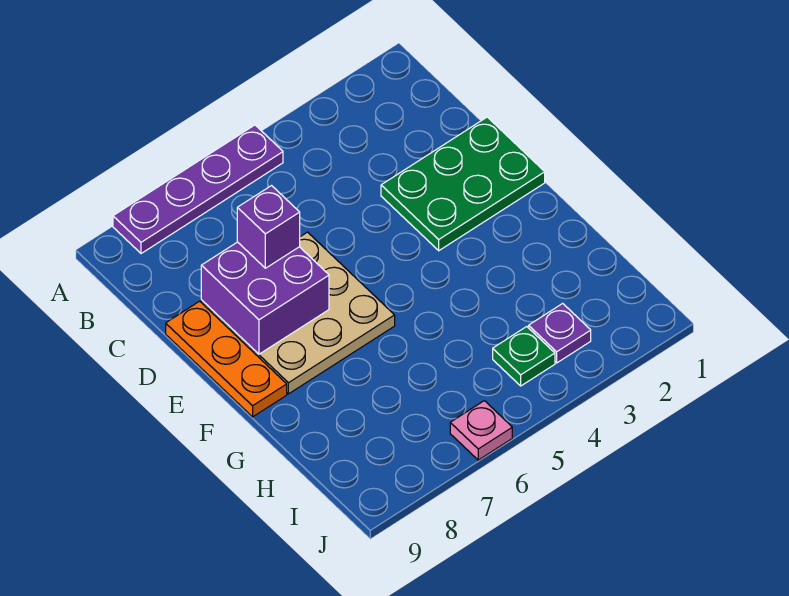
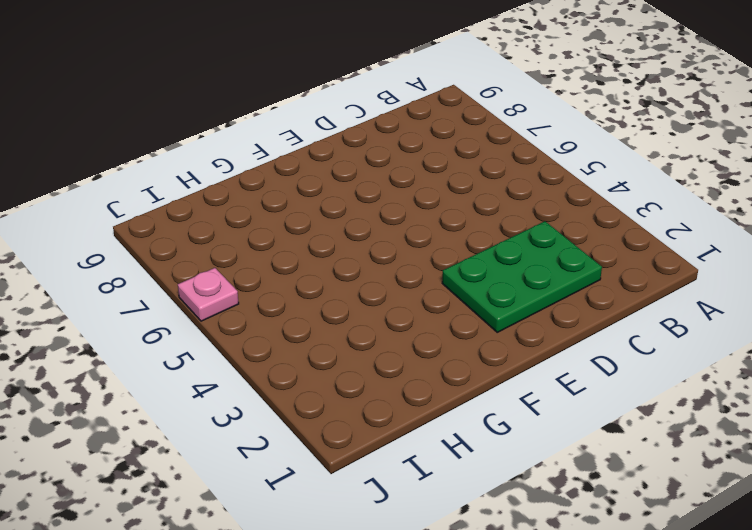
green 2x3 plate [442,221,602,332] -> green 2x3 plate turned to [381,117,545,251]
none -> purple 1x4 plate [113,125,283,254]
none -> tan 3x3 plate [201,232,395,394]

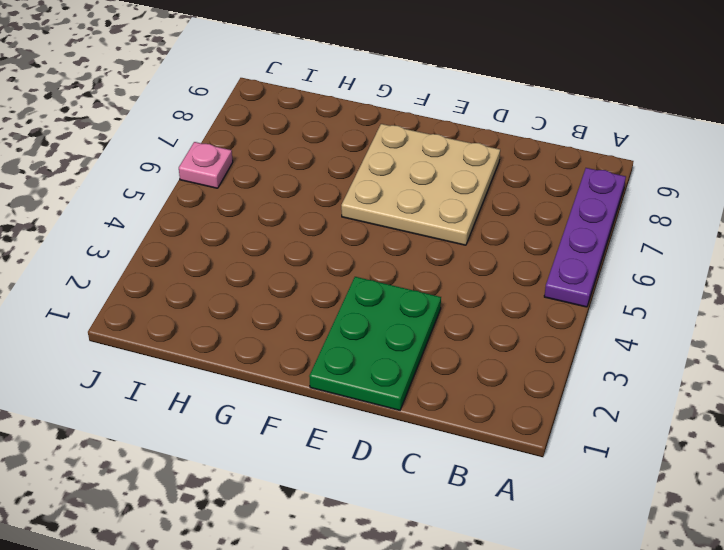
none -> orange 1x3 plate [166,301,287,417]
none -> purple 1x1 plate [529,303,591,363]

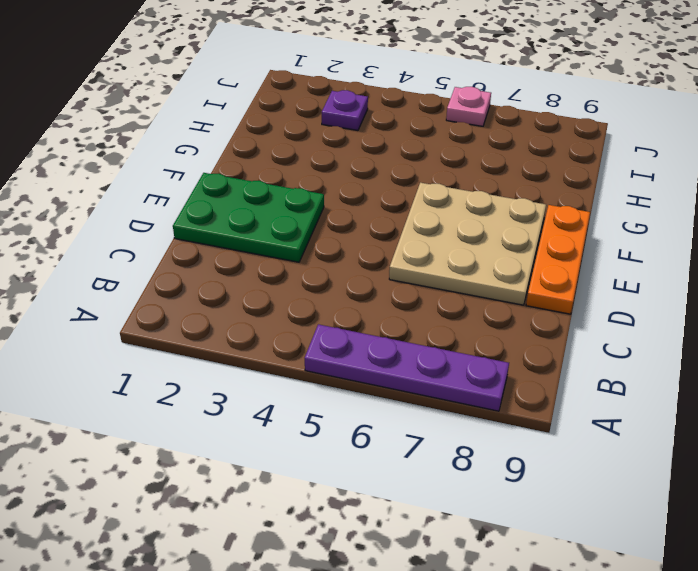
none -> green 1x1 plate [493,327,555,386]
none -> purple 2x2 brick [201,242,329,354]

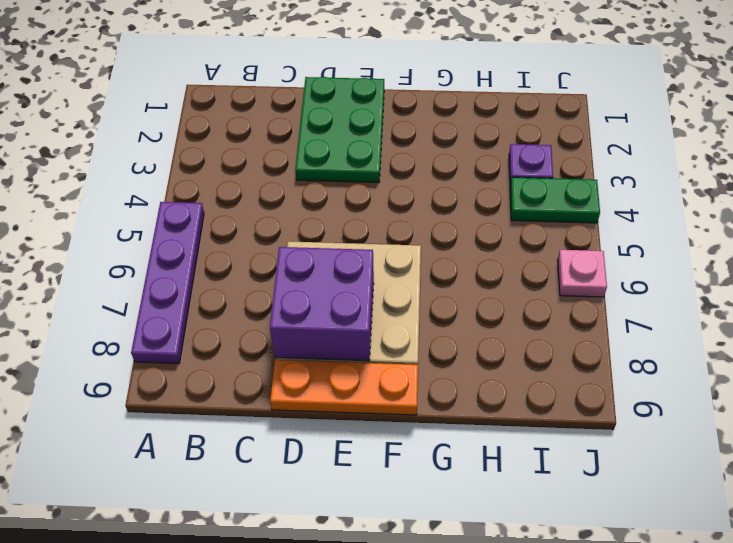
green 1x2 plate [510,177,600,223] -> green 1x1 plate [493,327,555,386]
none -> purple 1x1 brick [237,186,300,268]

